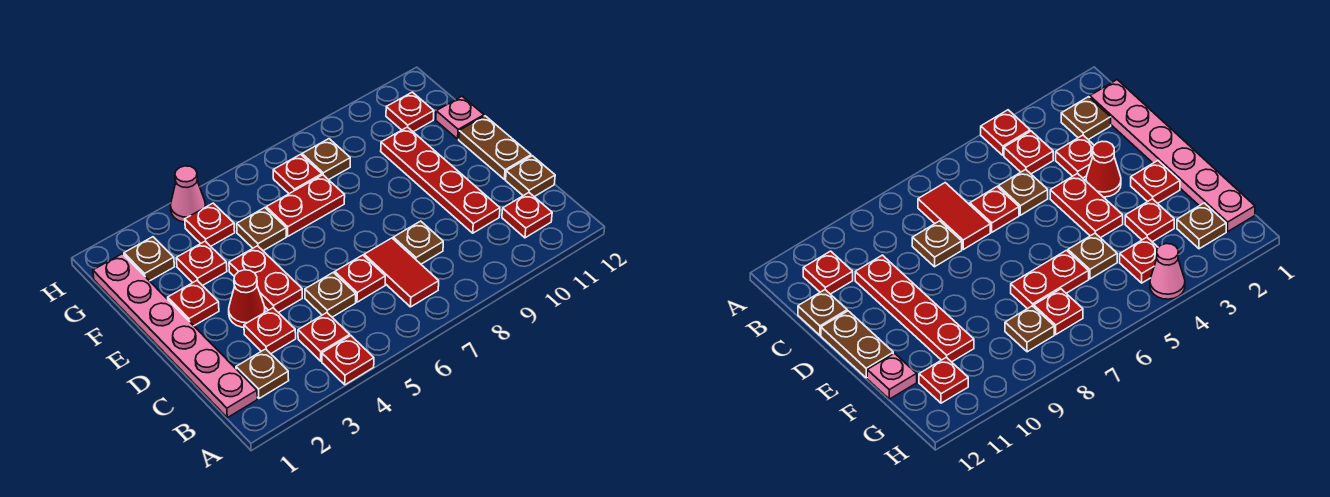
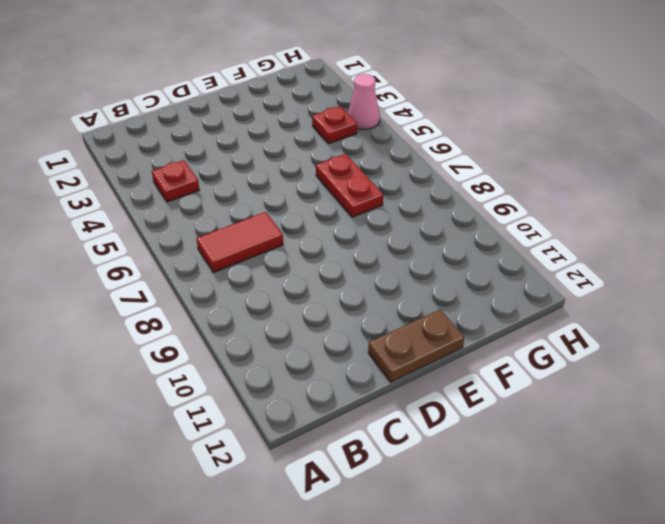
none -> red 1x1 plate [322,336,374,385]
none -> pink 1x6 plate [93,254,257,418]
none -> brown 1x1 plate [236,349,289,398]

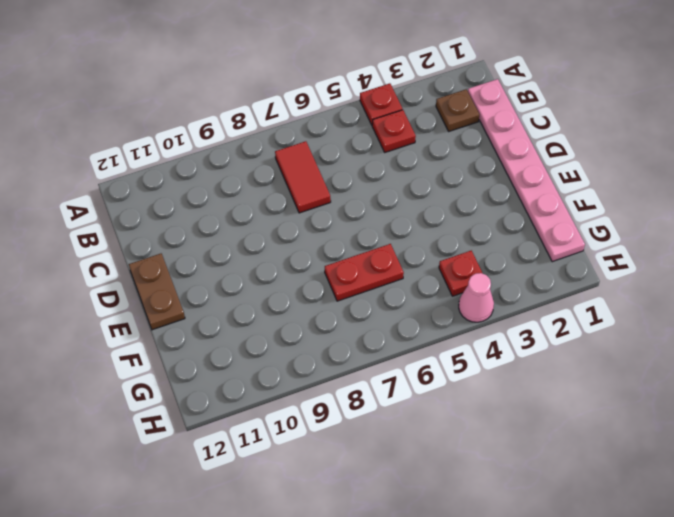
none -> red 1x1 plate [502,193,552,238]
none -> red 1x1 plate [244,308,296,354]
none -> brown 1x1 plate [305,272,356,317]

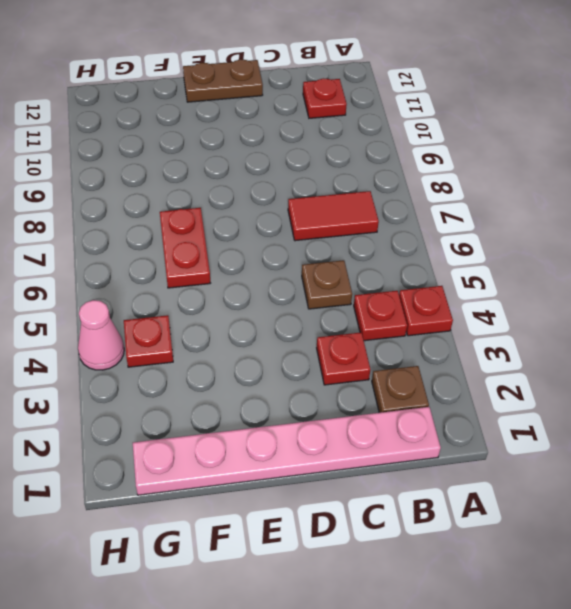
none -> red 1x1 plate [335,255,385,302]
none -> brown 1x1 plate [393,221,443,264]
none -> red 1x4 plate [381,127,500,233]

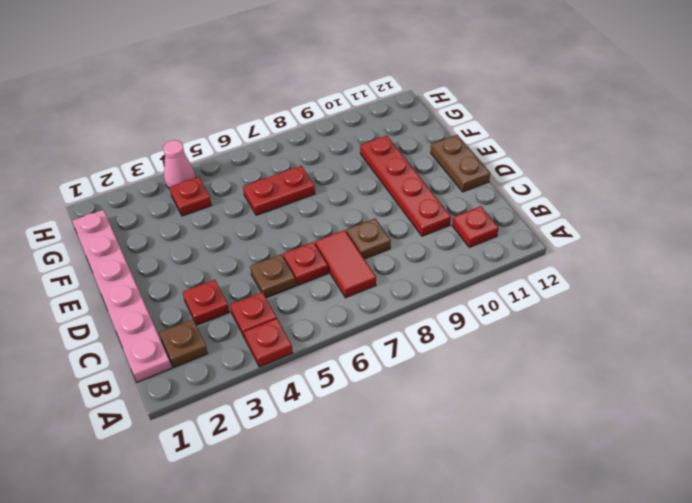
none -> brown 1x1 plate [506,156,555,197]
none -> red 1x1 cone [229,270,265,327]
none -> red 1x2 plate [229,246,302,313]

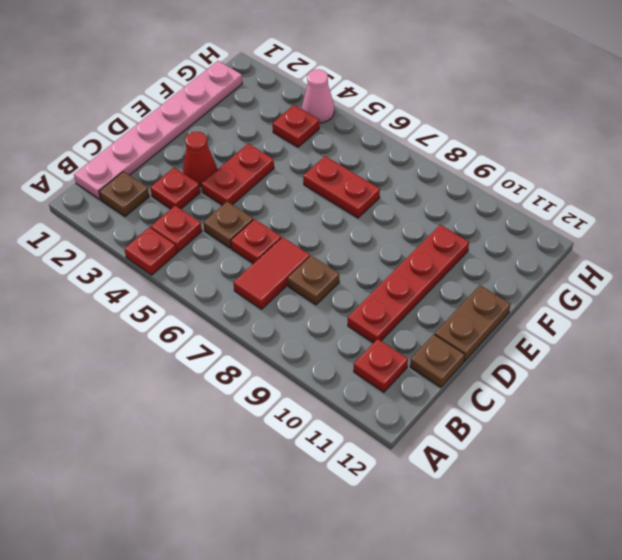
none -> red 1x1 plate [168,281,219,326]
none -> red 1x1 plate [176,241,227,286]
none -> brown 1x1 plate [237,208,286,251]

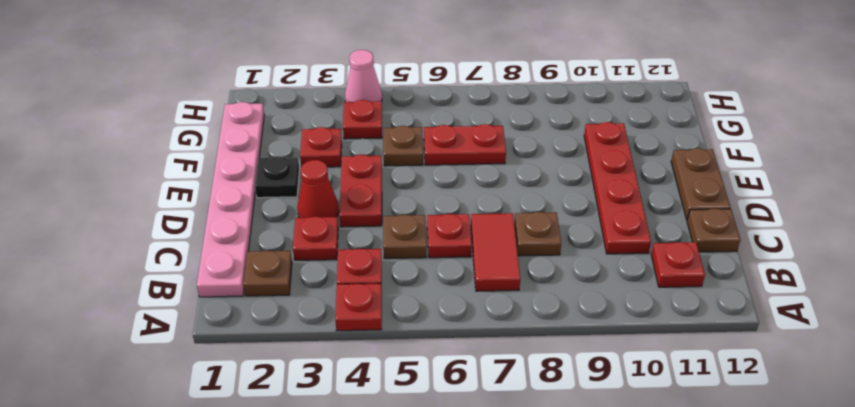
black 1x1 plate [255,156,299,198] -> red 1x1 plate [168,281,219,326]
none -> pink 1x1 plate [436,96,484,139]
none -> brown 1x1 plate [124,237,174,281]
none -> red 1x1 plate [273,154,322,194]

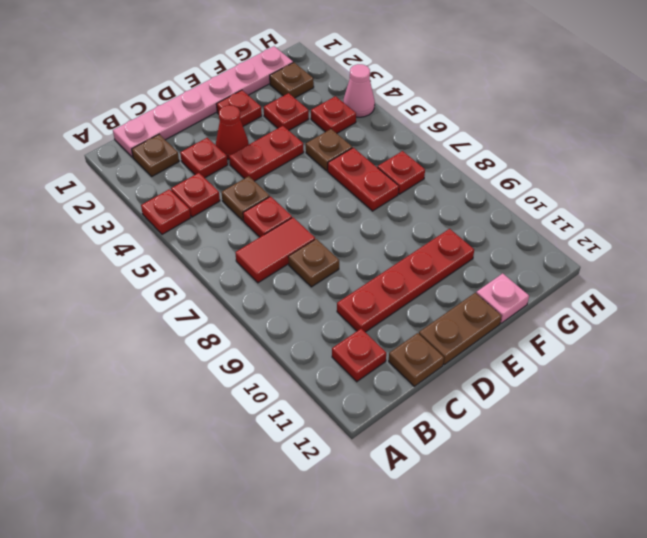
none -> brown 1x1 plate [302,139,350,180]
none -> red 1x1 plate [386,92,434,132]

